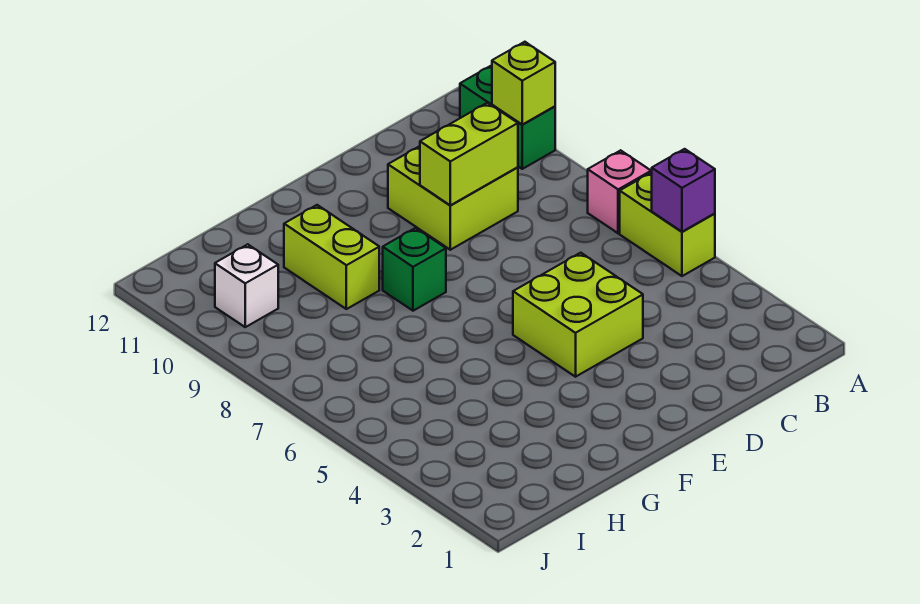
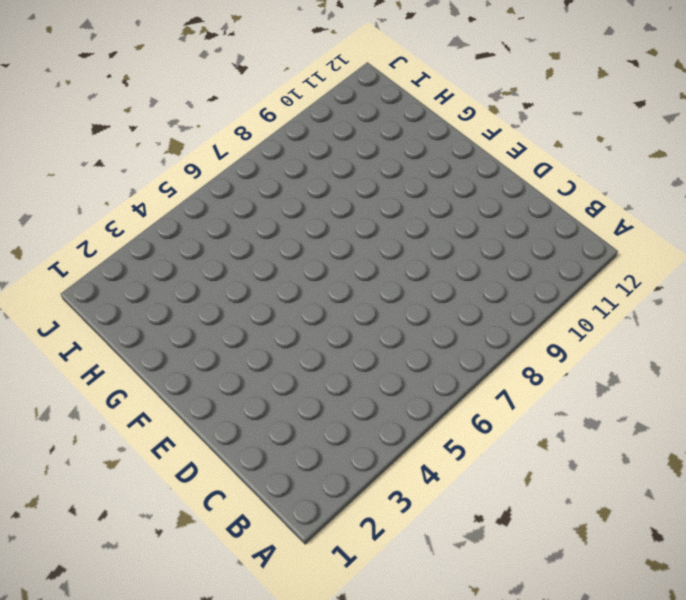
none -> lime 1x2 brick [620,172,715,276]
none -> pink 1x1 brick [588,150,651,233]

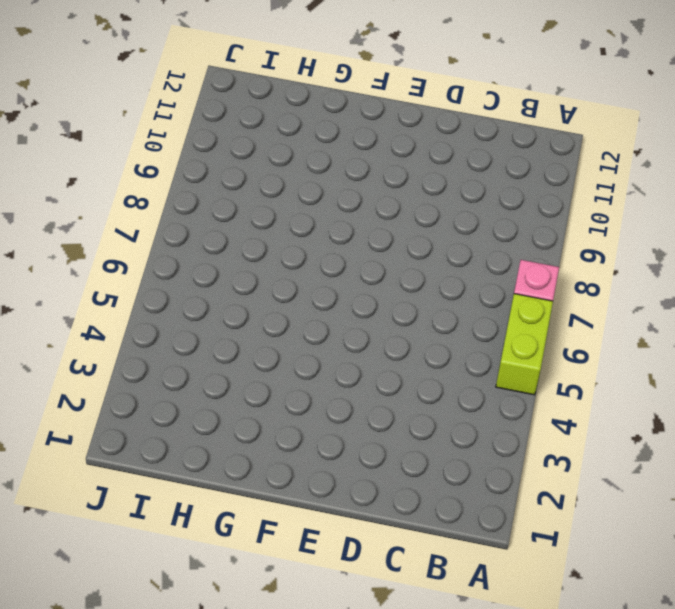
none -> green 1x2 brick [460,65,555,169]
none -> lime 2x2 brick [388,146,518,250]

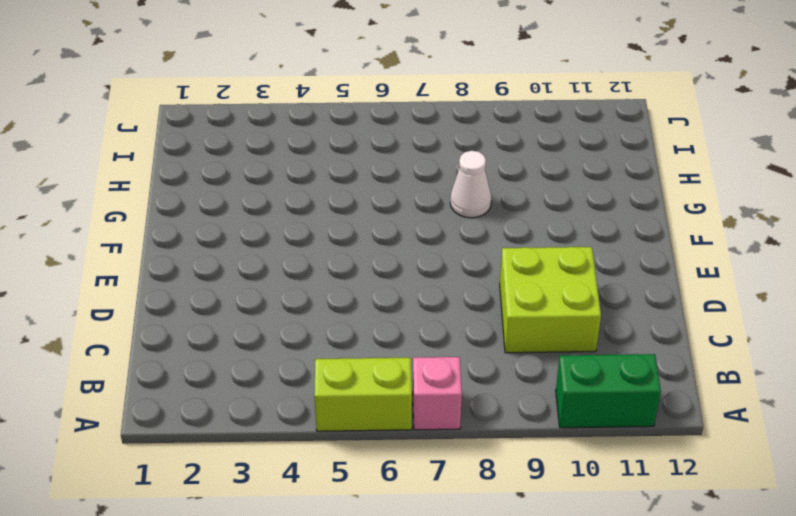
white 1x1 cone [450,151,491,218] -> none
none -> lime 2x2 brick [513,253,643,377]
none -> green 1x1 brick [383,228,446,311]

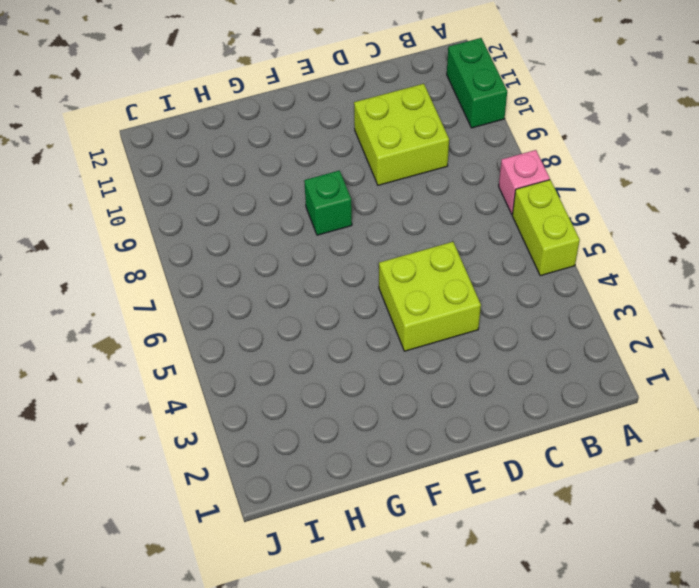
none -> lime 1x2 brick [284,205,379,309]
none -> white 1x1 brick [215,244,278,327]

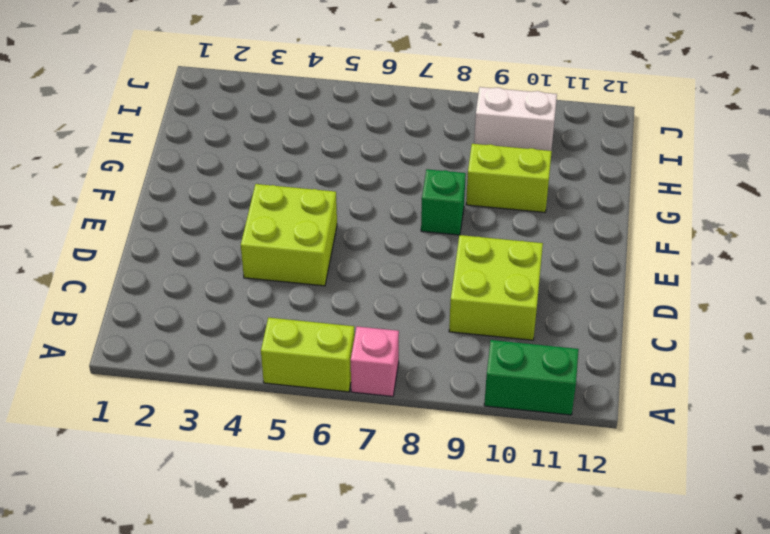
white 1x2 brick [474,87,557,151] -> white 1x1 brick [215,244,278,327]
none -> purple 1x1 brick [652,149,715,232]
none -> lime 1x1 brick [492,42,555,124]

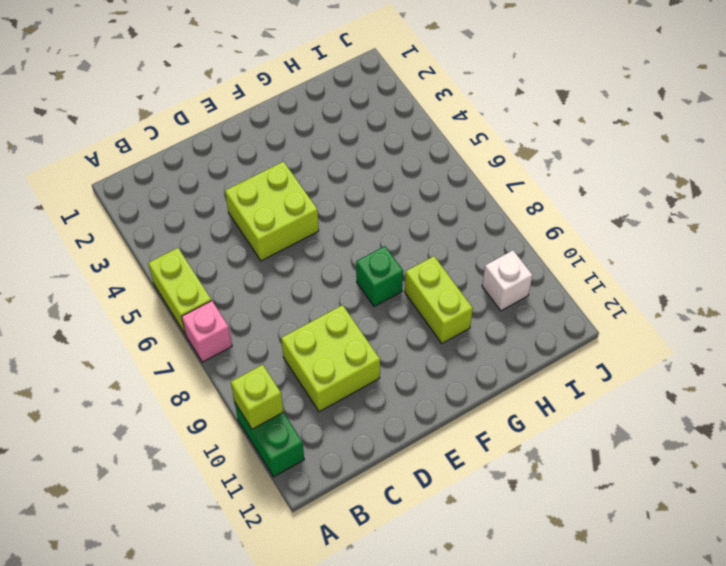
none -> purple 1x1 brick [652,149,715,232]
none -> lime 1x2 brick [420,103,518,205]

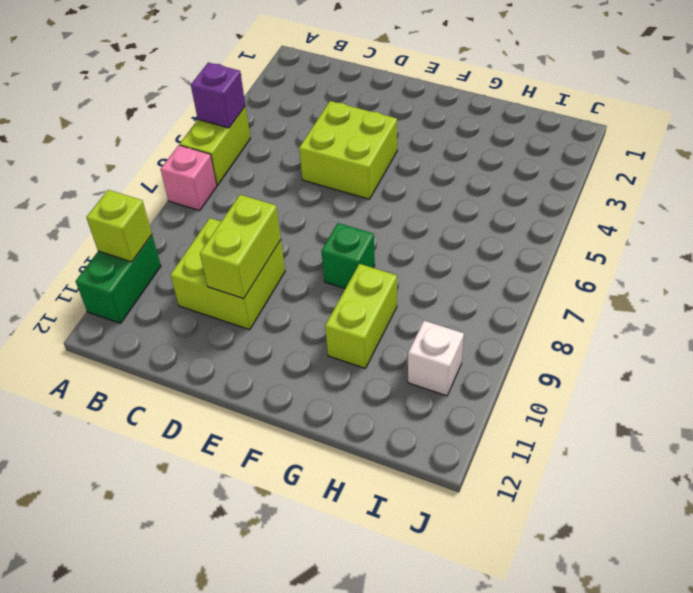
lime 1x2 brick [200,195,281,299] -> lime 1x2 brick turned to [420,103,518,205]

